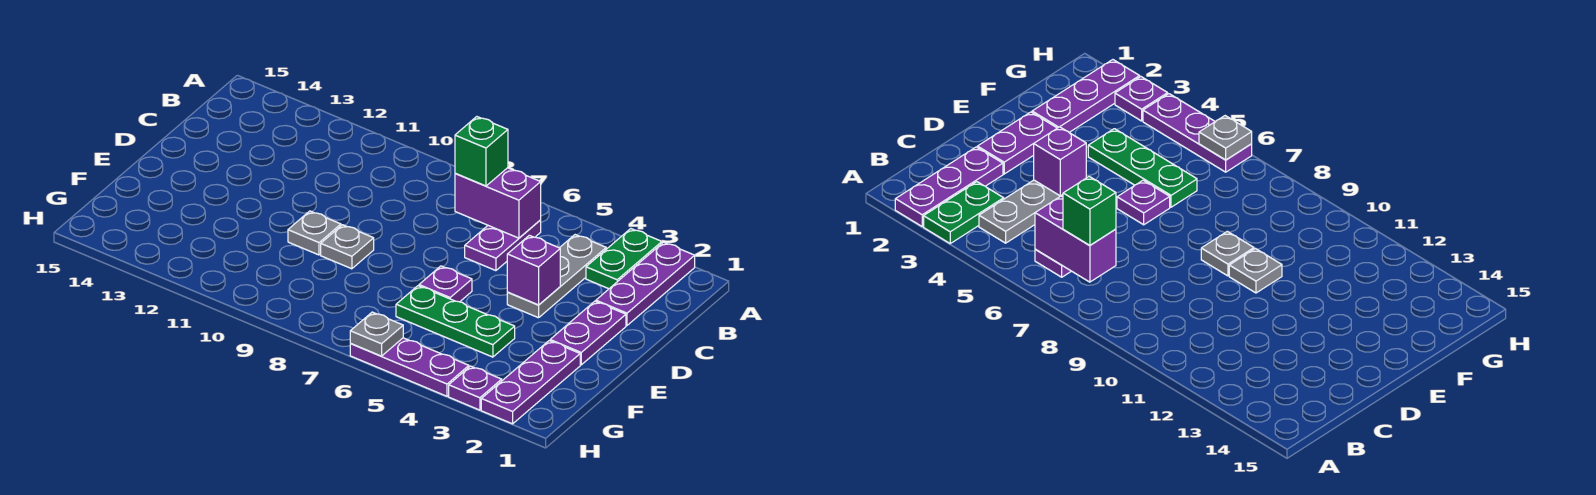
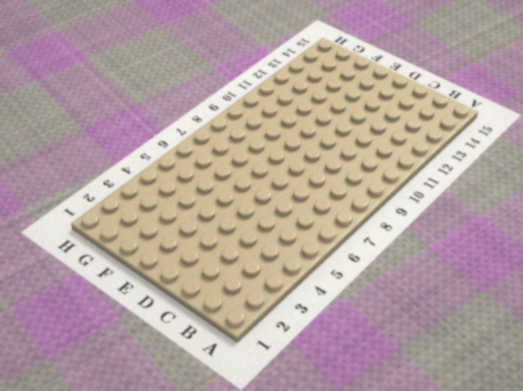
none -> purple 1x3 plate [596,242,695,325]
none -> green 1x2 plate [586,229,662,289]
none -> grey 1x3 plate [507,235,606,318]

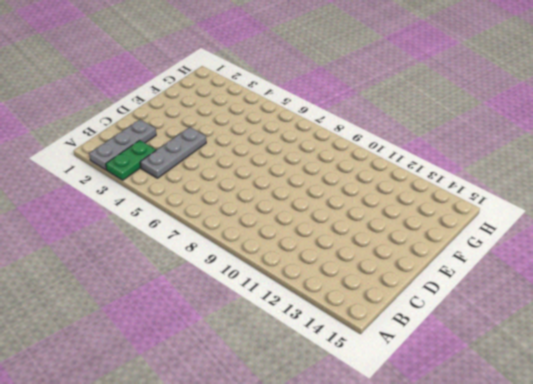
grey 1x3 plate [89,120,156,170] -> purple 1x3 plate [596,242,695,325]
none -> purple 1x2 plate [465,220,541,271]
none -> purple 1x2 plate [550,301,626,365]
none -> purple 1x1 plate [419,266,472,302]

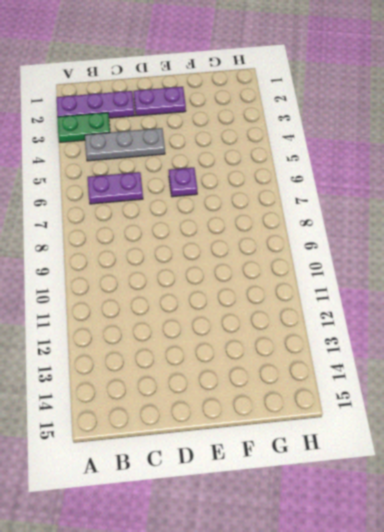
none -> grey 1x1 plate [321,225,374,269]
none -> grey 1x1 plate [288,211,341,255]
none -> purple 1x3 plate [481,341,580,424]

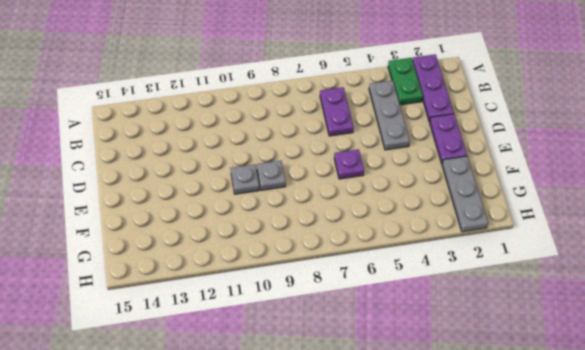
grey 1x3 plate [442,156,488,232] -> purple 1x3 plate [481,341,580,424]
none -> green 1x3 plate [396,286,515,357]
none -> purple 1x1 plate [449,366,502,410]
none -> purple 1x3 plate [350,338,469,396]

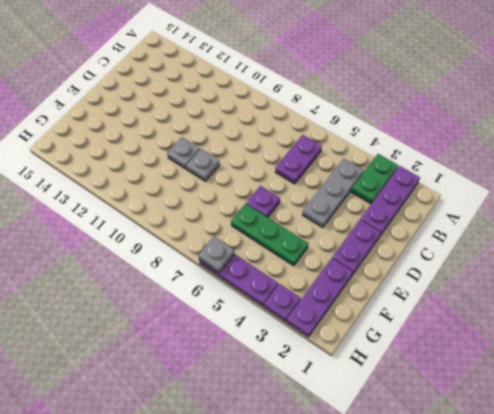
none -> purple 1x2 brick [455,168,541,238]
none -> purple 1x1 brick [507,235,560,305]
none -> green 1x1 brick [455,117,508,186]

